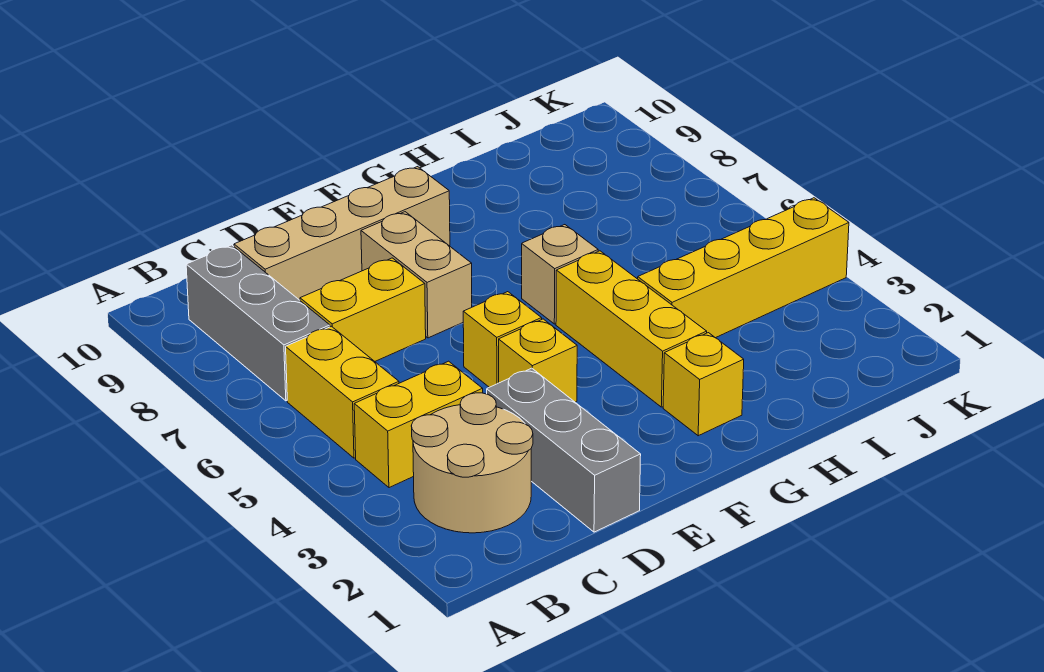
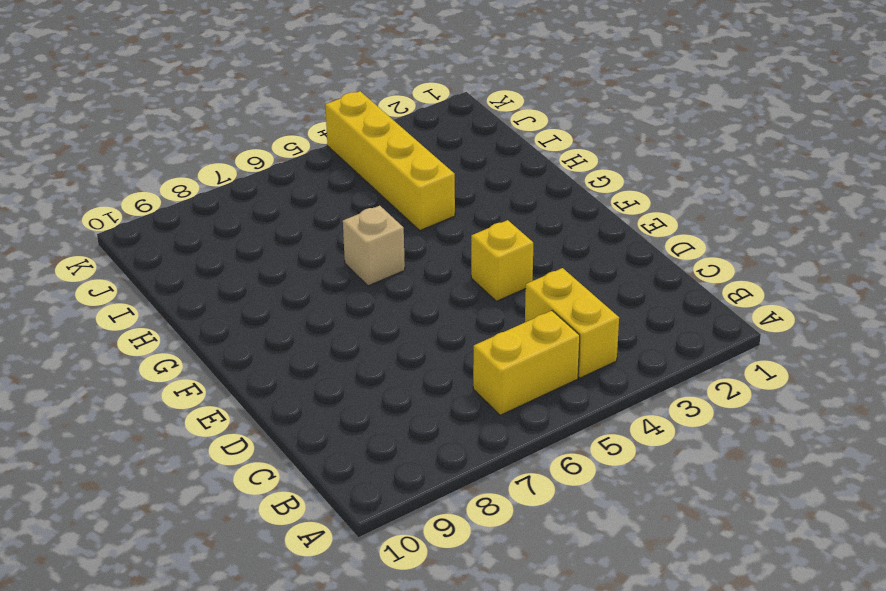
none -> tan 2x2 round brick [412,393,533,533]
none -> grey 1x3 brick [186,245,330,401]
none -> yellow 1x2 brick [300,258,426,361]

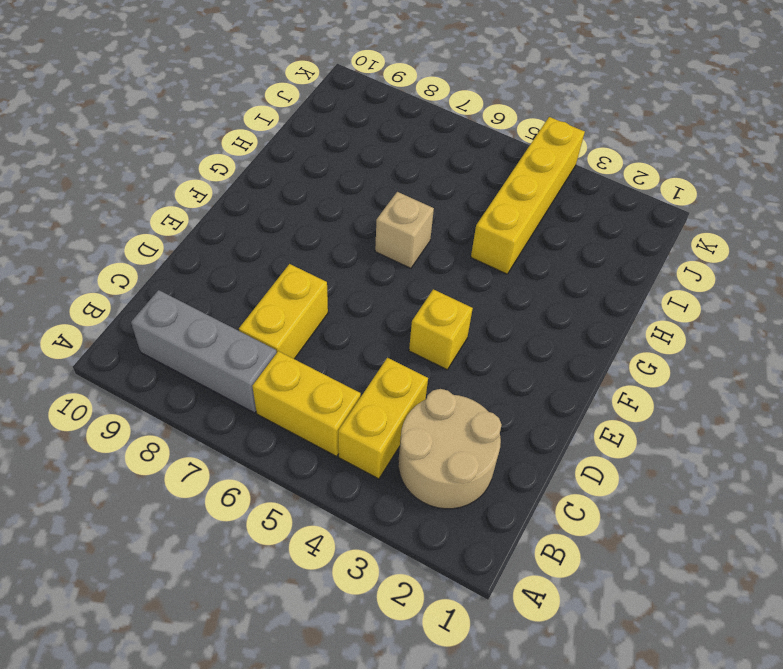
none -> tan 1x4 brick [234,167,450,300]
none -> grey 1x3 brick [487,368,641,532]
none -> yellow 1x1 brick [463,292,542,387]

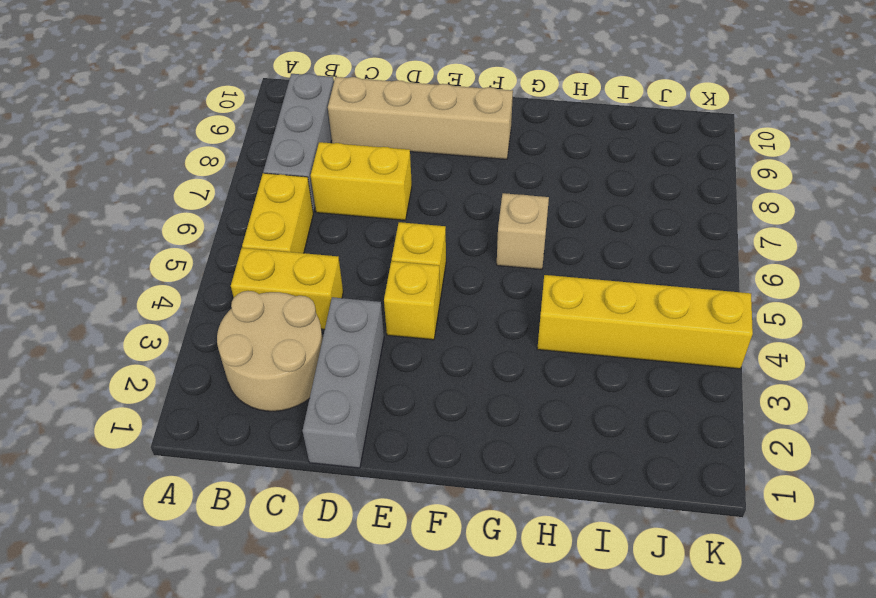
none -> tan 1x2 brick [361,212,472,338]
none -> yellow 1x1 brick [663,333,744,436]
none -> yellow 1x3 brick [556,251,707,407]

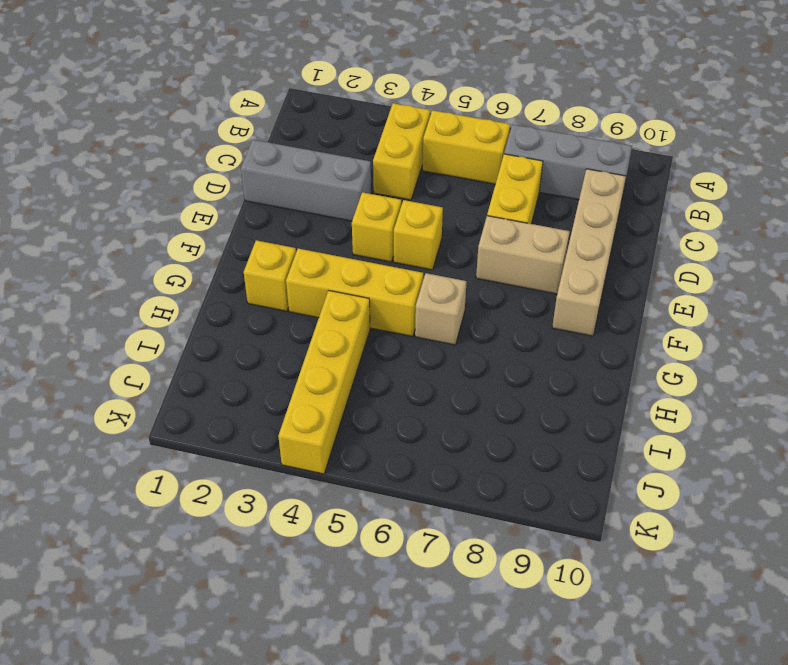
none -> tan 2x2 round brick [412,393,533,533]

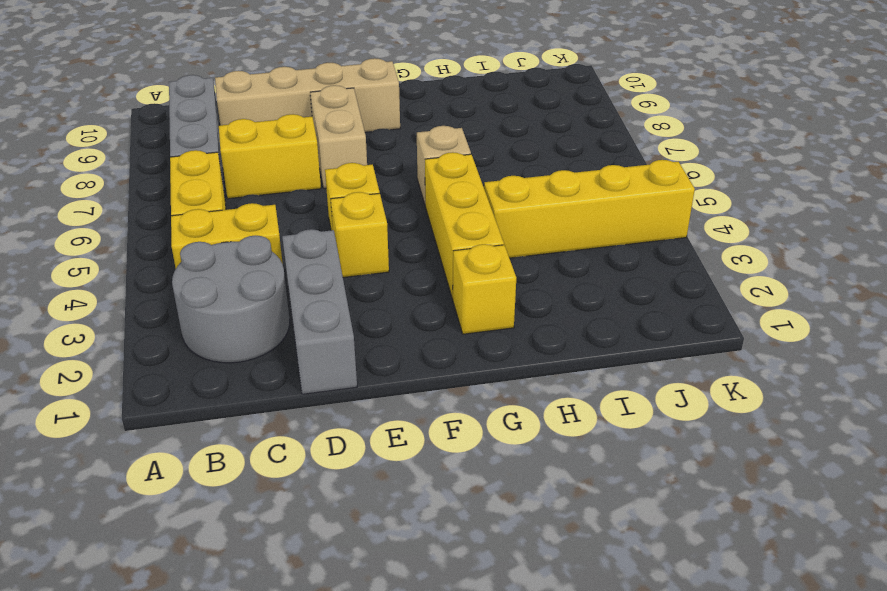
grey 2x2 round brick [172,235,290,363] -> tan 2x2 round brick [412,393,533,533]

